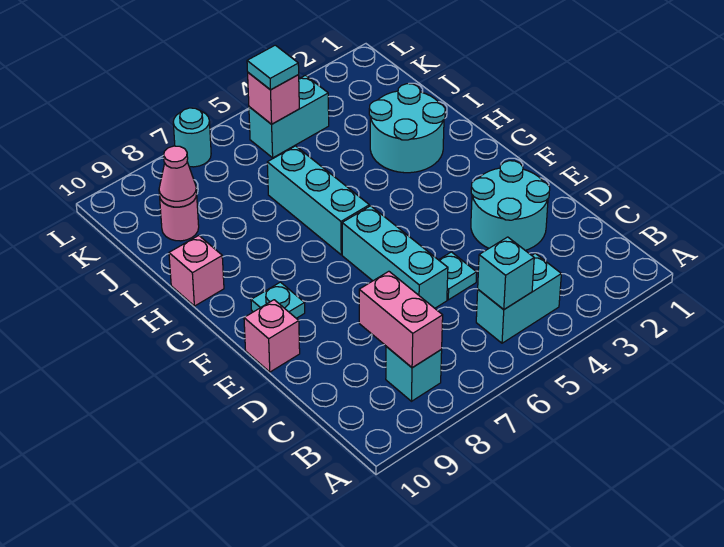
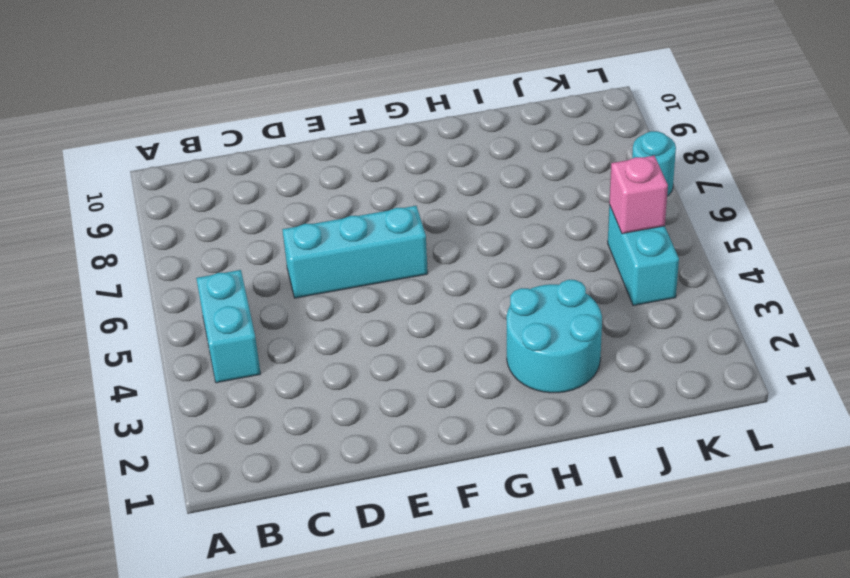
none -> cyan 1x1 brick [386,347,442,401]
none -> cyan 2x2 round brick [471,161,550,250]
none -> cyan 1x1 plate [439,252,477,300]

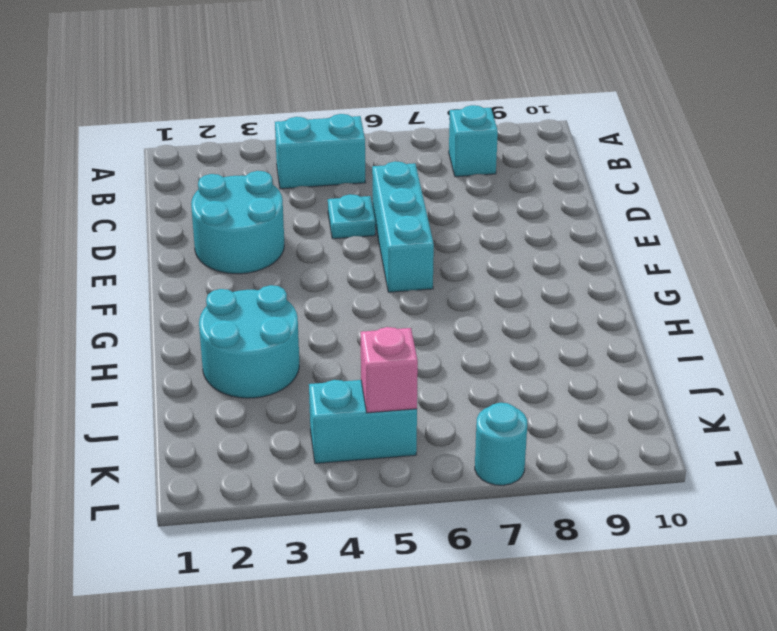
none -> pink 1x1 brick [244,300,300,372]
none -> cyan 1x1 plate [251,282,305,318]
none -> cyan 1x3 brick [267,146,369,255]

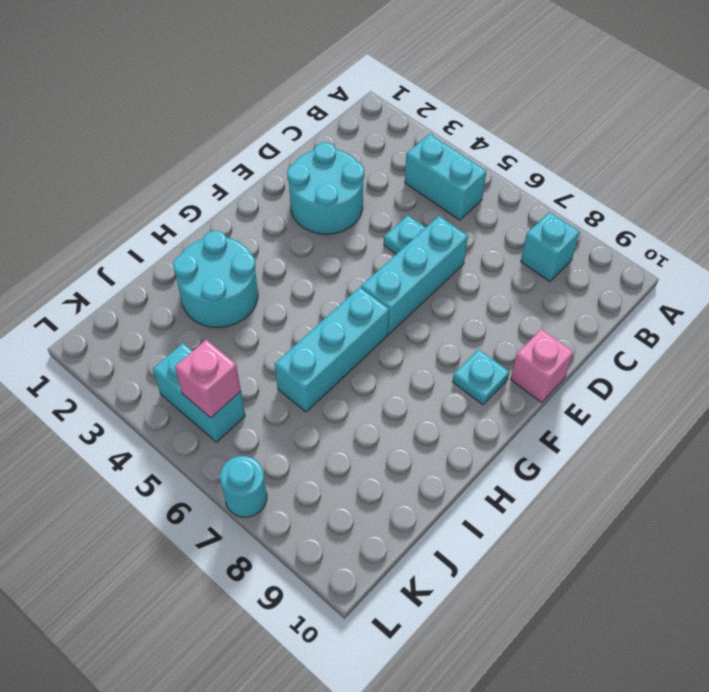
none -> pink 1x1 brick [169,236,224,306]
none -> pink 1x1 round brick [160,195,199,241]
none -> cyan 1x1 brick [478,237,534,309]

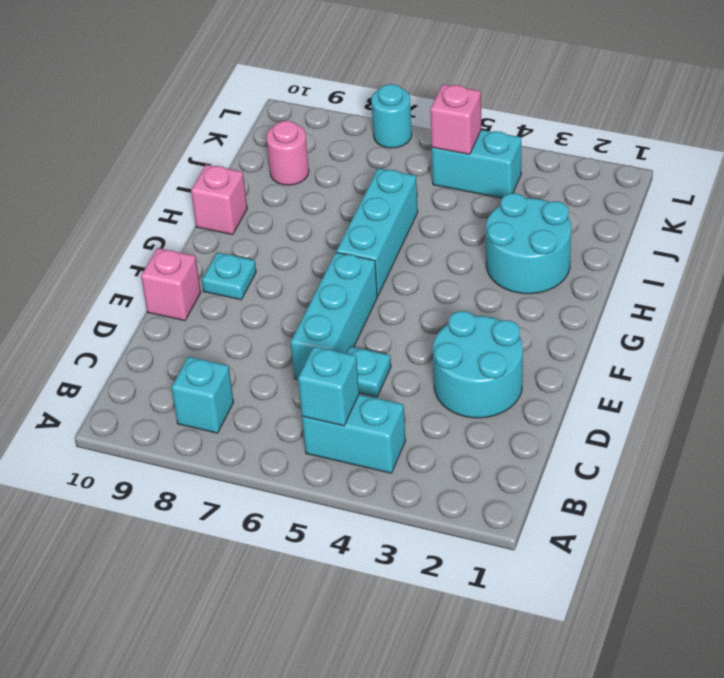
none -> pink 1x2 brick [359,271,443,368]
none -> pink 1x1 cone [159,146,197,207]
none -> cyan 1x1 tile [247,45,299,90]

